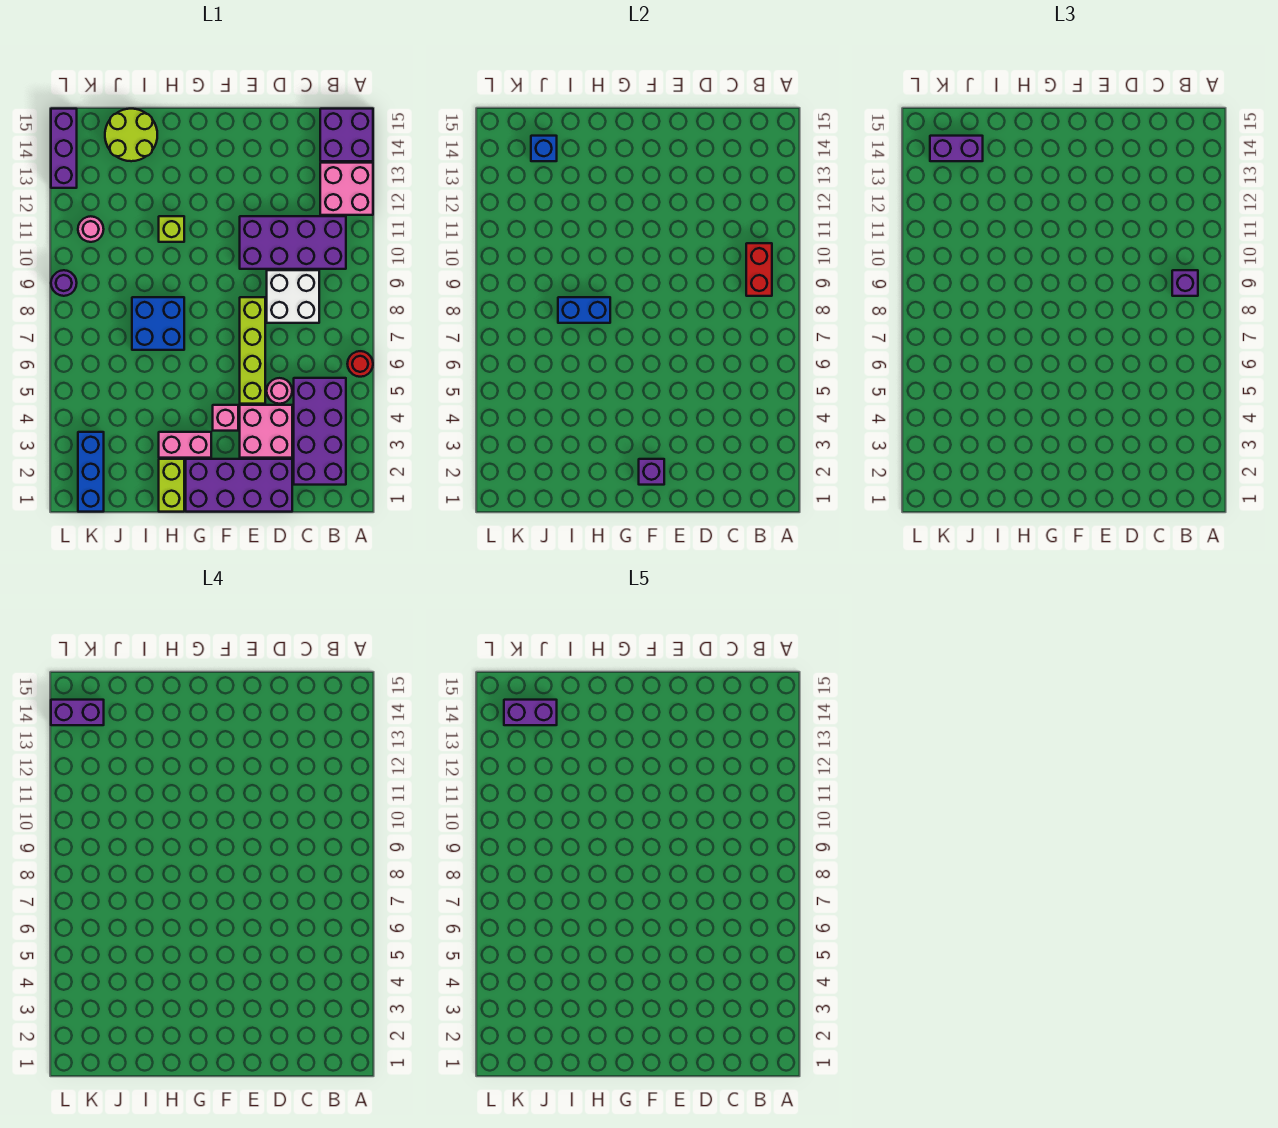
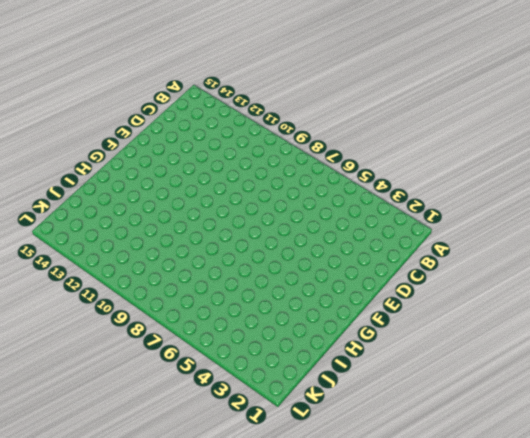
none -> red 1x1 round brick [347,351,373,377]
none -> pink 2x2 brick [320,163,373,215]
none -> purple 2x2 brick [320,109,373,161]

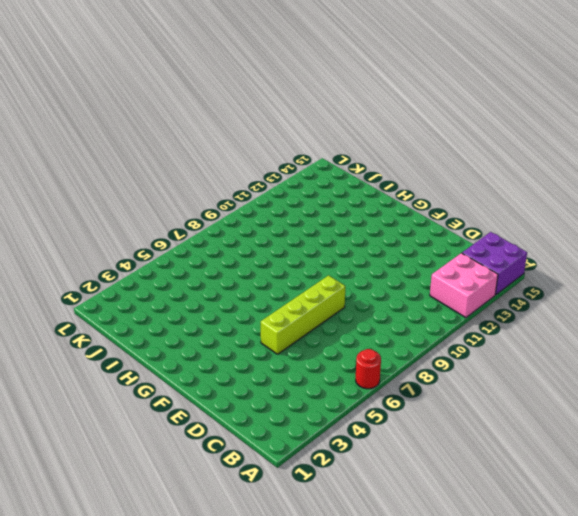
none -> purple 2x4 brick [294,378,346,485]
none -> purple 2x4 brick [240,216,346,269]
none -> white 2x2 brick [267,270,319,323]

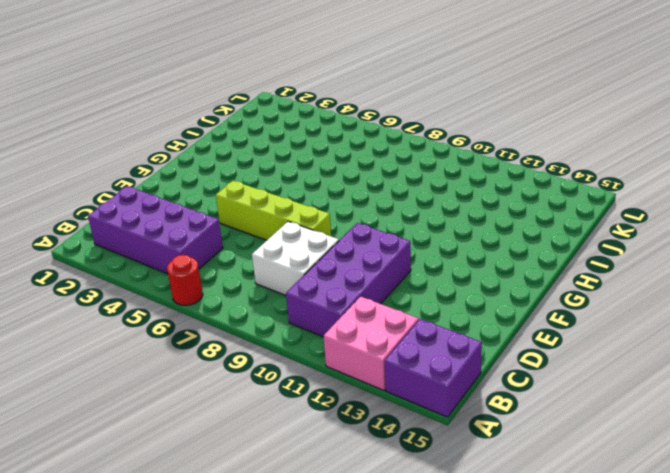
none -> purple 2x4 brick [186,459,292,512]
none -> pink 2x2 brick [240,405,292,458]
none -> pink 1x1 round brick [267,378,292,404]

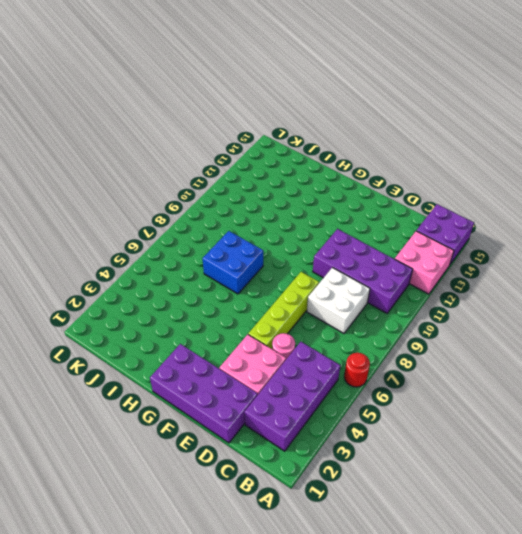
none -> pink 1x1 brick [213,405,238,431]
none -> pink 1x2 brick [159,432,211,458]
none -> lime 1x2 brick [159,459,184,512]

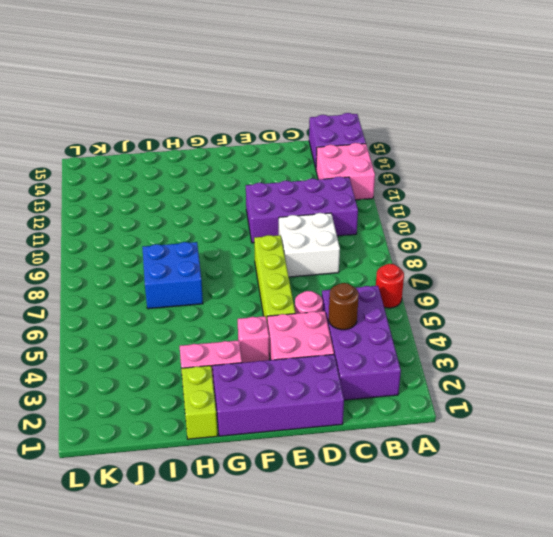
brown 1x1 round brick [329,283,359,330] -> none
none -> lime 1x1 brick [159,216,184,242]
none -> lime 2x2 round brick [105,109,157,161]
none -> blue 1x3 brick [78,432,104,512]

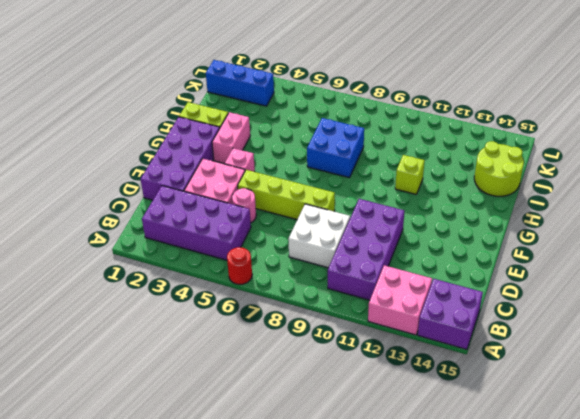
none -> pink 1x1 round brick [78,216,104,242]
none -> purple 1x1 round brick [51,270,77,296]
none -> purple 1x3 brick [51,109,77,188]

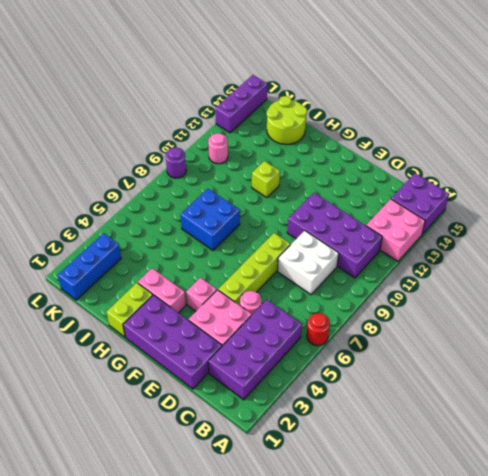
none -> red 1x2 brick [746,243,772,296]
none -> purple 1x1 brick [639,459,664,485]
none -> blue 1x2 brick [558,297,610,323]

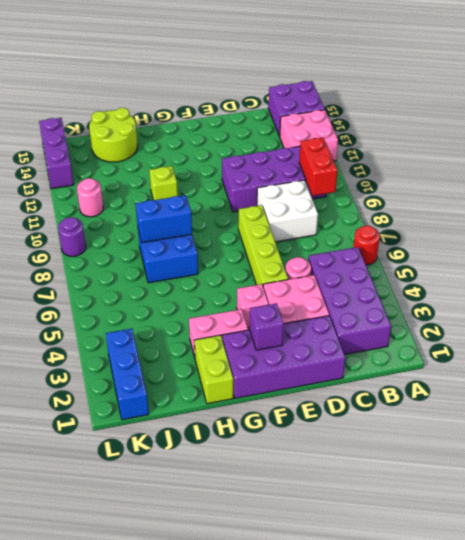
none -> blue 1x1 brick [531,136,557,161]
none -> purple 1x1 brick [1172,270,1198,296]
none -> purple 1x2 brick [930,136,983,161]

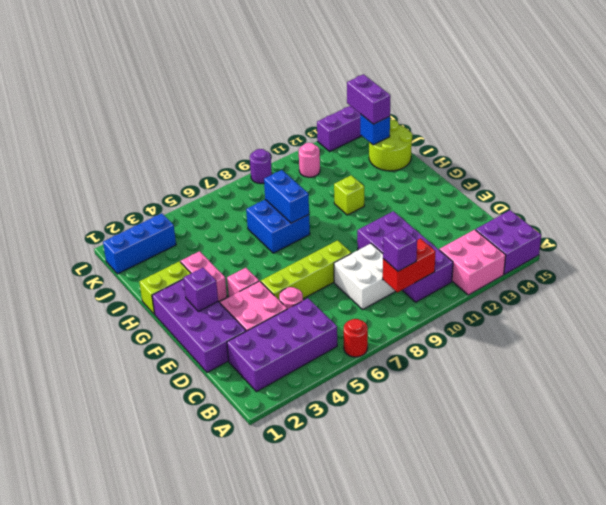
none -> purple 1x2 brick [51,700,104,725]
none -> purple 1x2 brick [504,700,557,725]

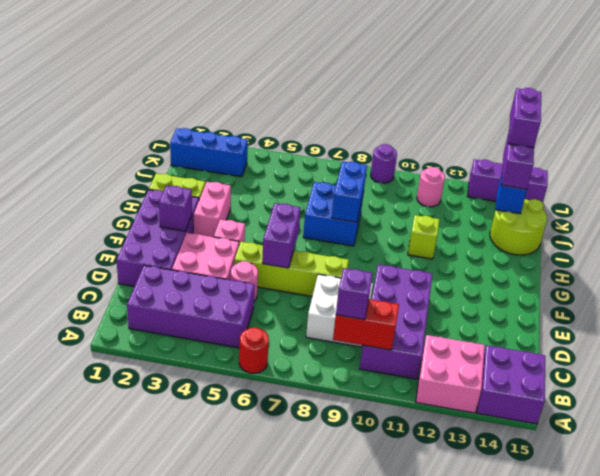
purple 1x2 brick [262,203,301,268] -> purple 1x2 brick moved to [504,700,557,725]

